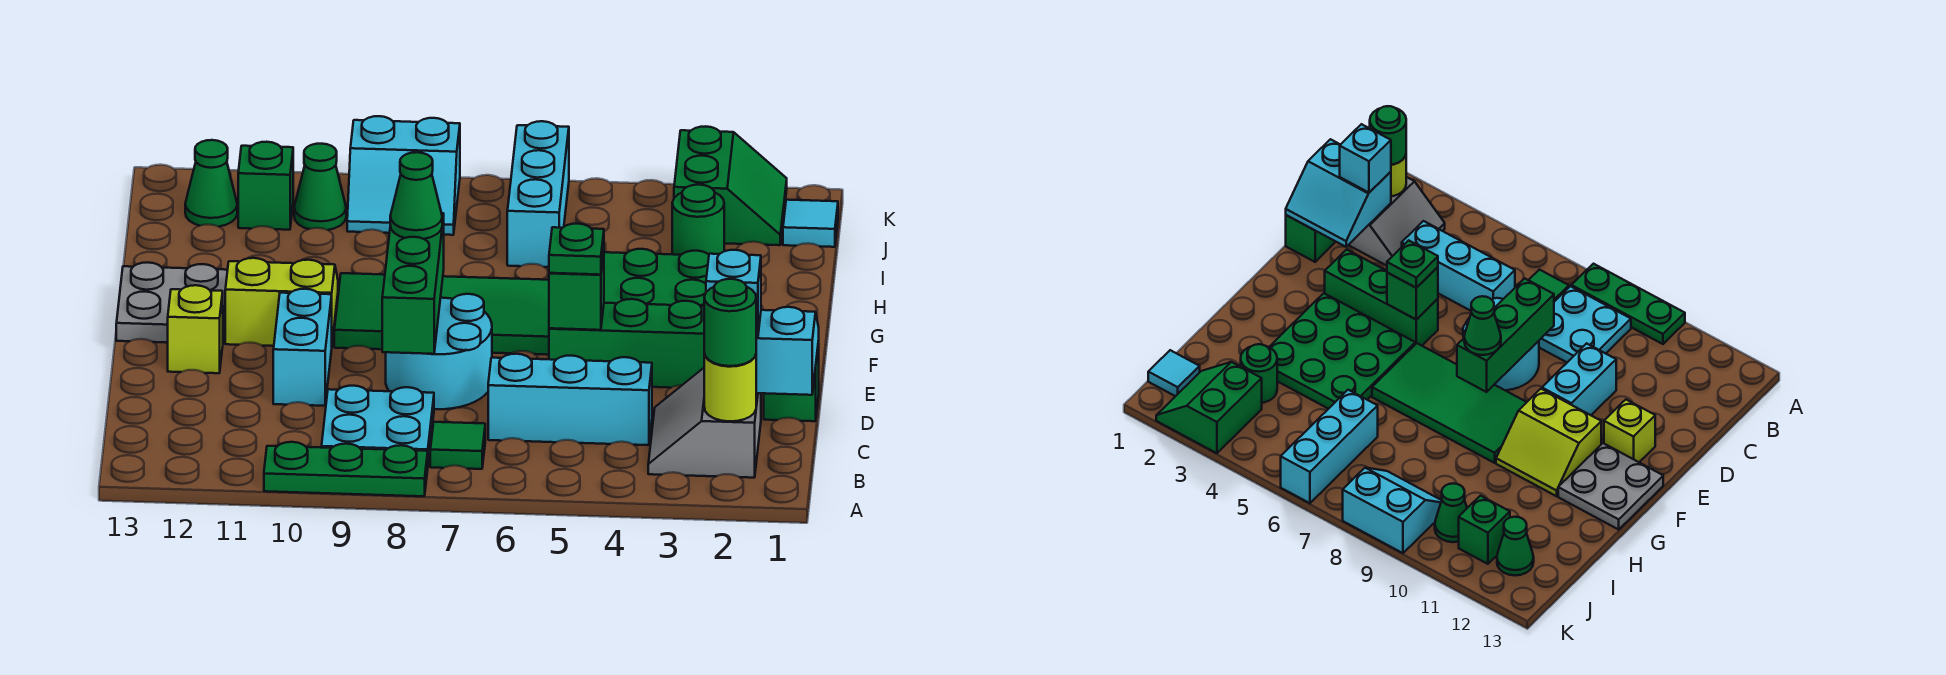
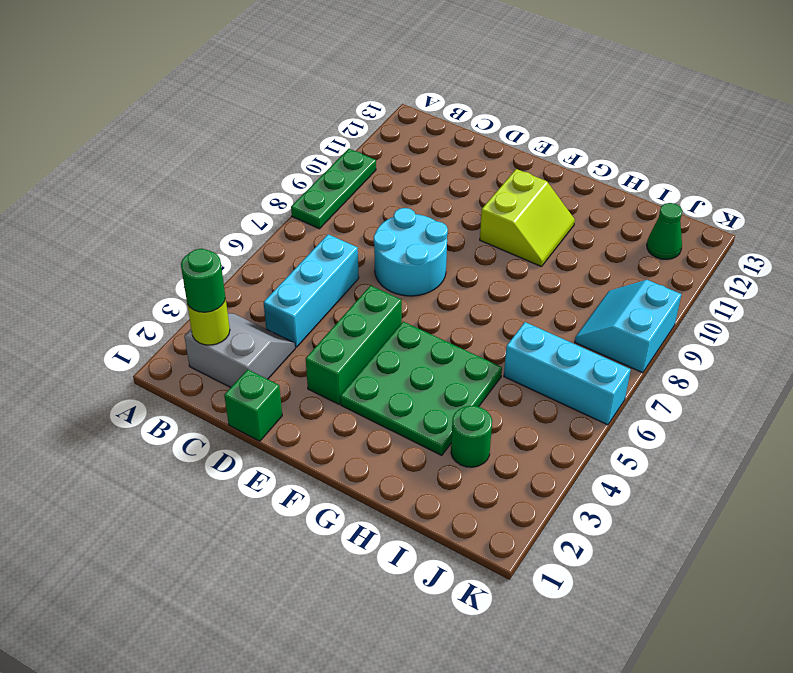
none -> green 1x1 tile [430,422,485,469]
none -> cyan 2x2 plate [322,386,434,462]
none -> cyan 1x2 brick [273,289,332,406]
none -> lime 1x1 brick [168,285,223,373]

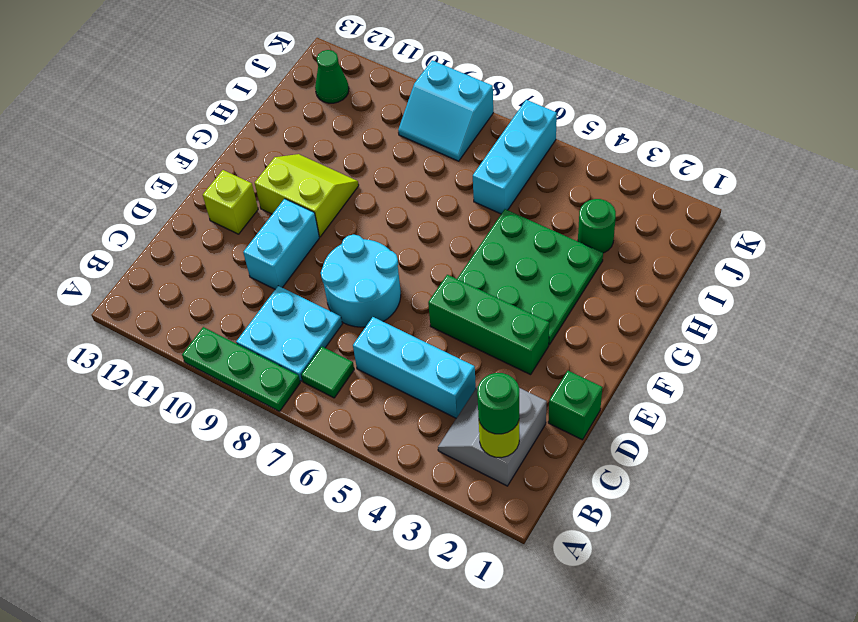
none -> green 2x4 tile [334,273,549,355]
none -> grey 2x2 plate [116,262,228,343]
none -> cyan 1x1 tile [783,200,838,247]
none -> green 2x2 slope [674,126,787,245]

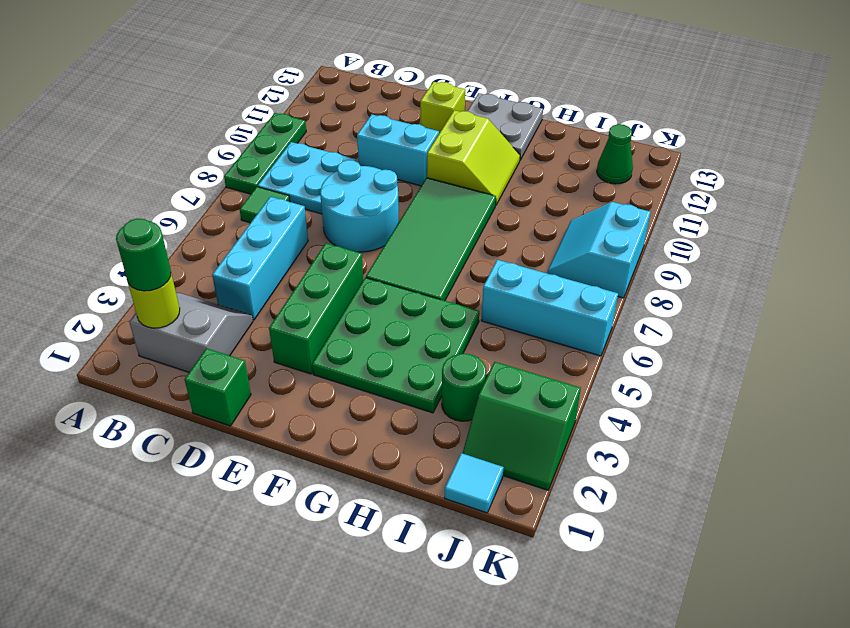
none -> green 1x1 cone [294,144,346,230]
none -> green 1x1 brick [238,142,293,230]
none -> cyan 2x2 slope [756,307,819,395]
none -> green 1x3 brick [382,213,444,354]

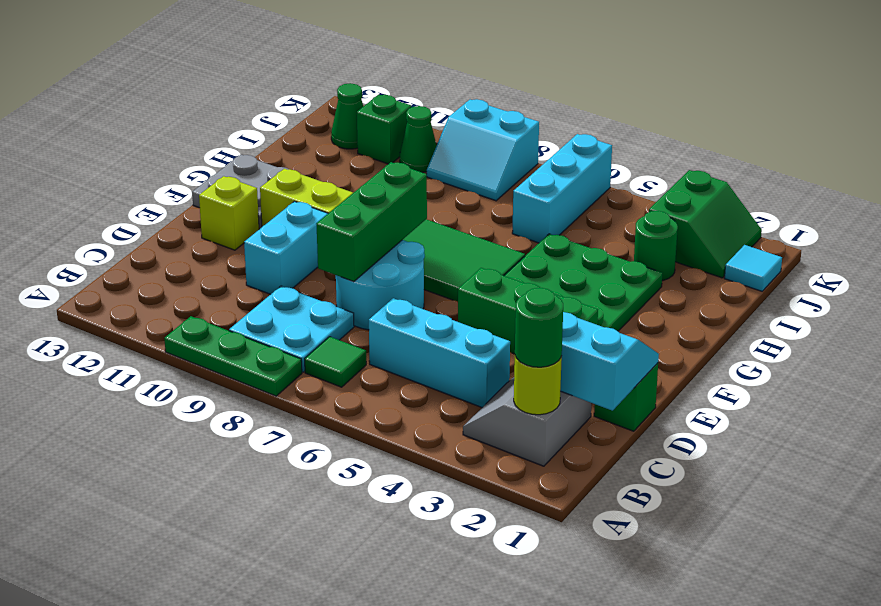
none -> green 1x1 brick [549,252,604,330]
none -> cyan 1x1 brick [706,250,761,338]
none -> green 1x1 plate [549,224,604,275]
none -> green 1x1 cone [390,152,442,239]

